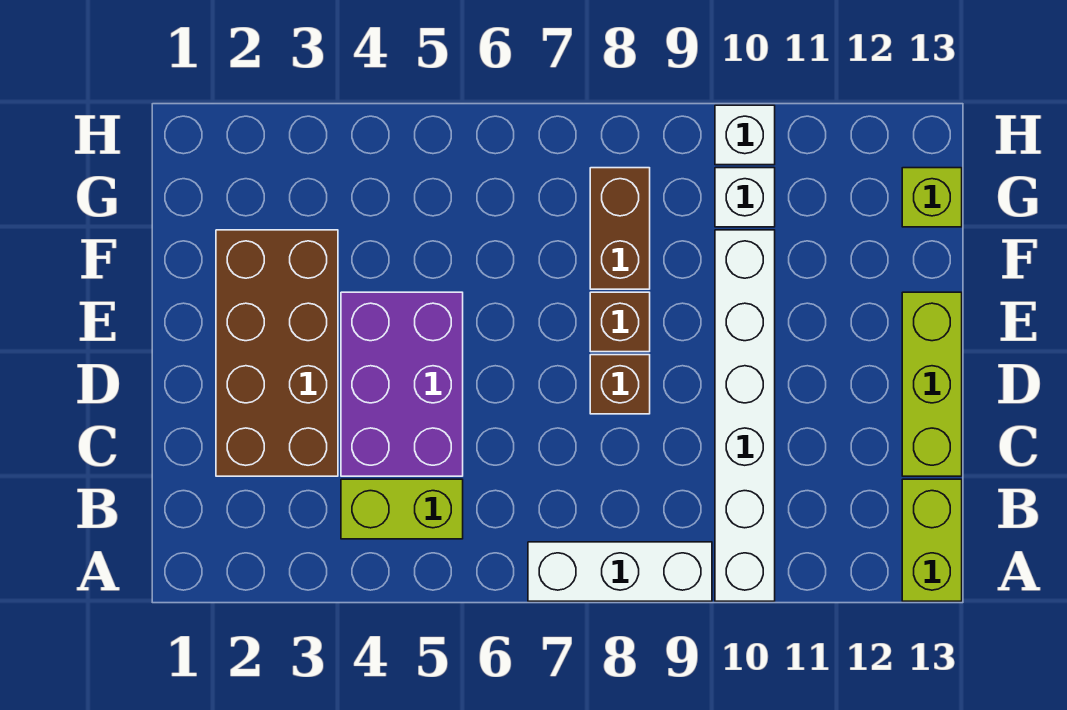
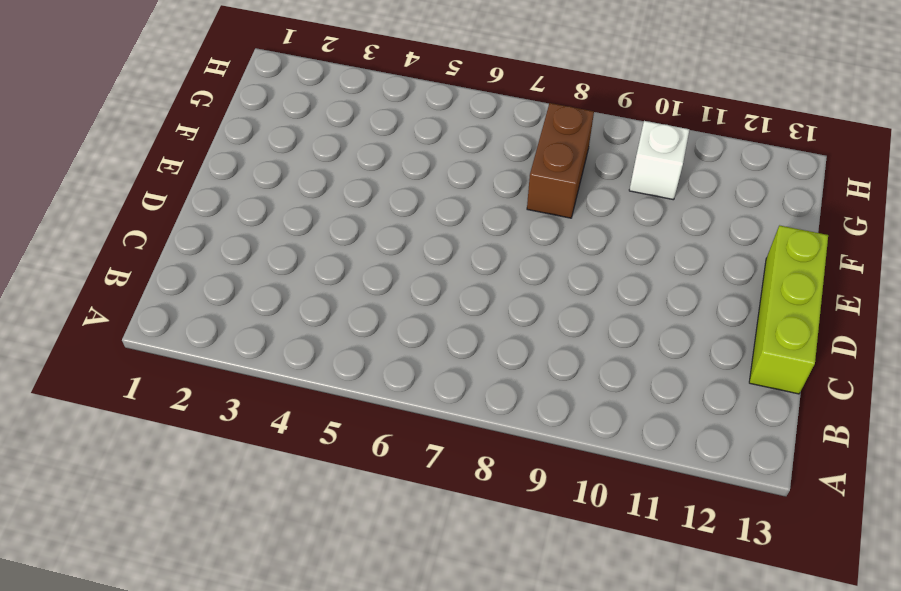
none -> white 1x3 brick [528,542,712,601]
none -> white 1x6 brick [715,230,775,601]
none -> lime 1x2 brick [902,479,962,601]

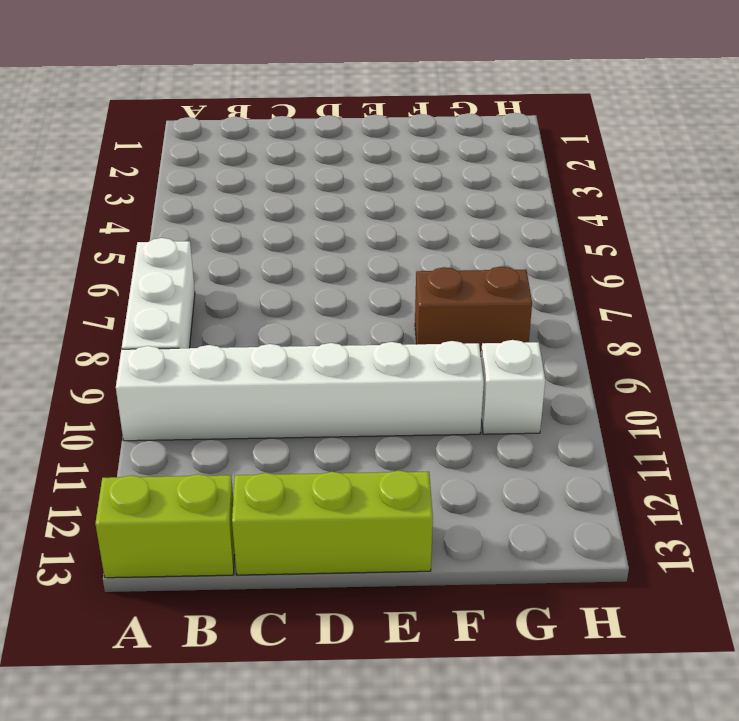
none -> lime 1x2 brick [341,479,463,539]
none -> brown 2x4 brick [216,230,338,476]
none -> purple 2x3 brick [341,292,463,476]

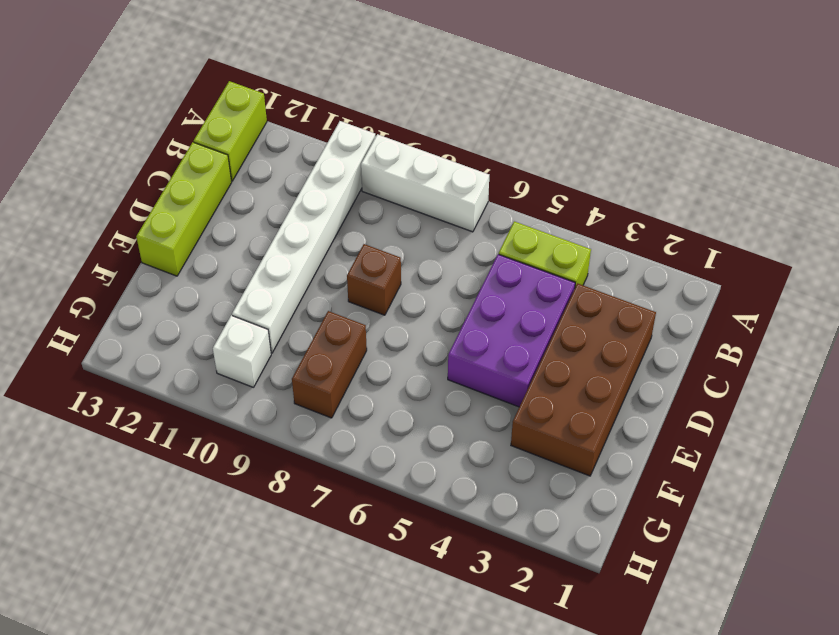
none -> brown 1x1 brick [590,292,650,352]
none -> lime 1x1 brick [902,168,962,227]
none -> white 1x1 brick [715,105,775,165]

